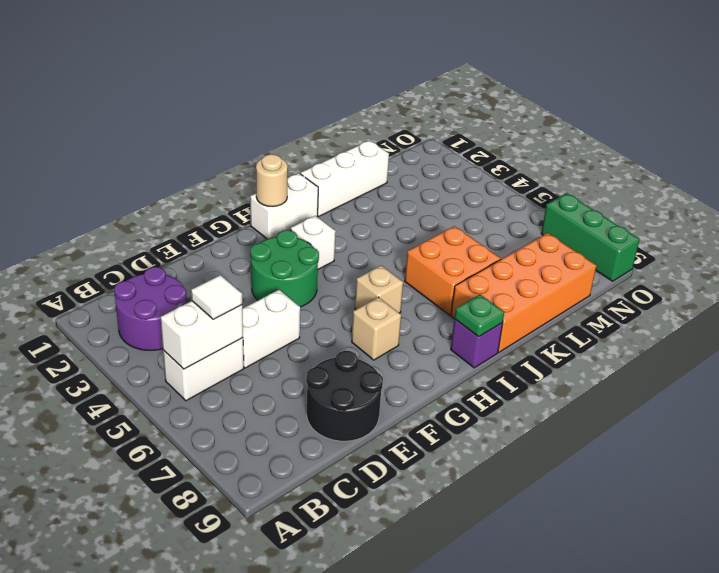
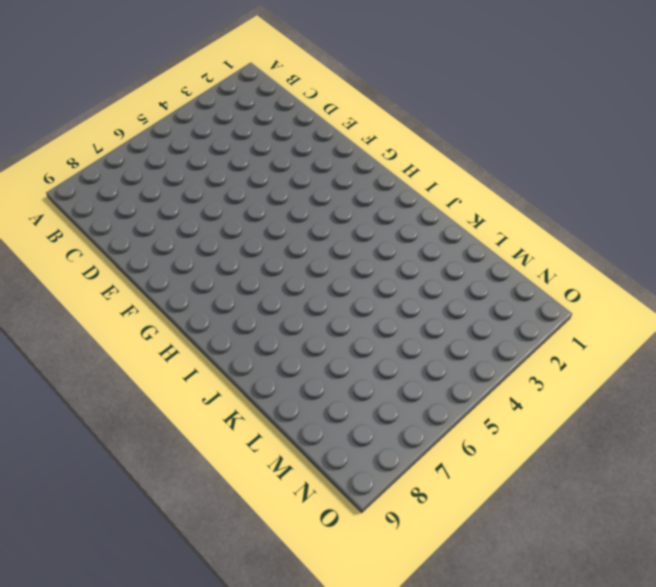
none -> purple 2x2 round brick [114,267,186,350]
none -> white 1x2 brick [163,338,244,401]
none -> white 1x2 brick [242,290,300,368]

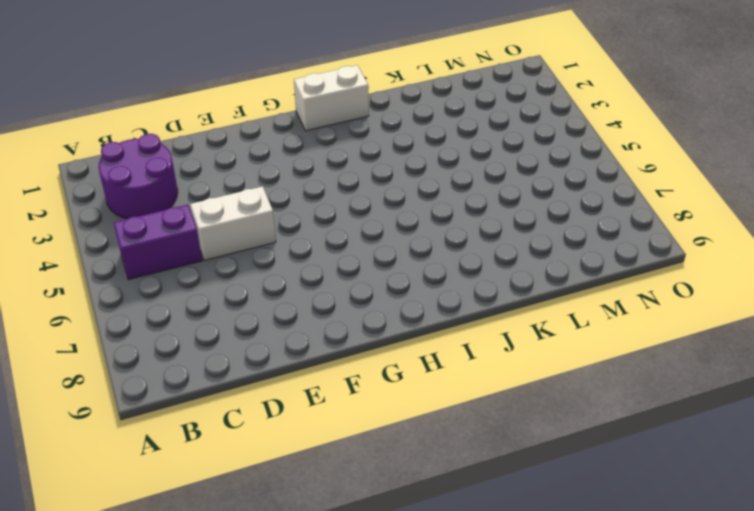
purple 1x2 brick [114,205,202,280] -> white 1x2 brick [163,338,244,401]
none -> black 2x2 round brick [306,351,383,441]
none -> green 2x2 round brick [250,230,319,307]
none -> tan 1x1 brick [352,297,401,360]

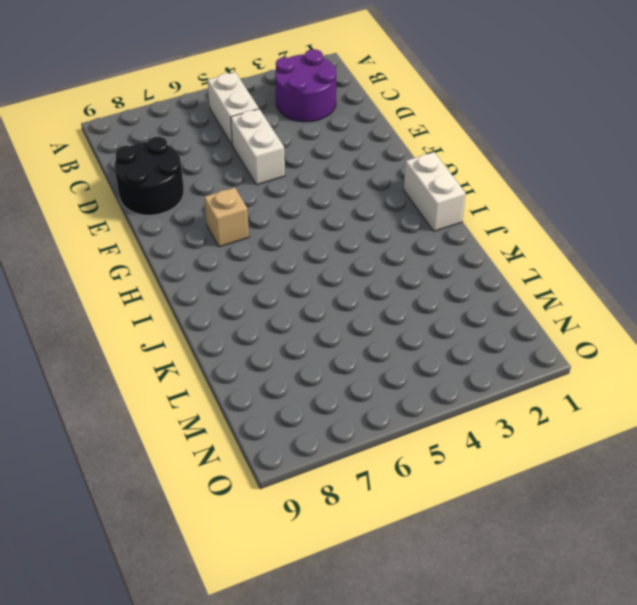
none -> green 2x2 round brick [250,230,319,307]
none -> white 1x1 brick [291,216,336,269]
none -> tan 1x1 brick [355,265,403,313]

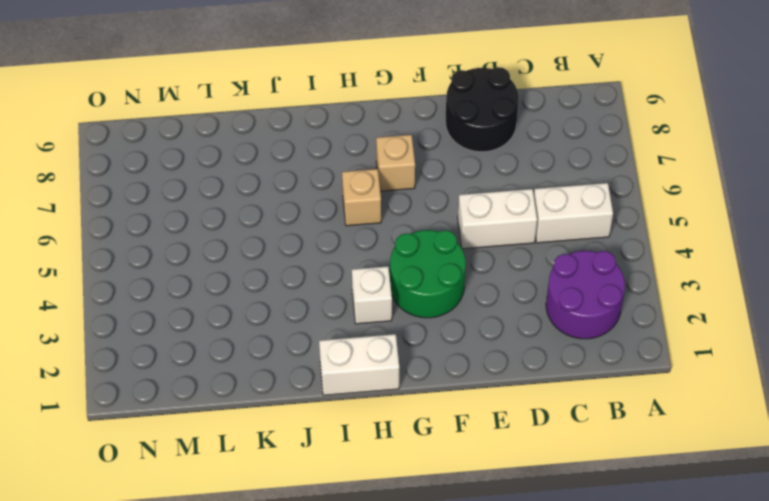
none -> purple 1x1 brick [451,319,503,368]
none -> white 1x3 brick [300,140,389,216]
none -> orange 2x2 brick [405,226,501,315]

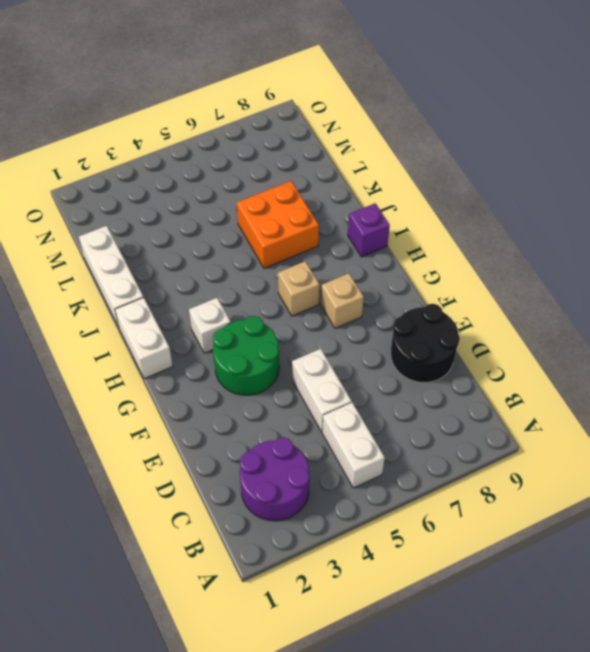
none -> orange 2x4 brick [451,233,596,352]
none -> green 1x3 brick [541,193,640,281]
none -> white 1x2 brick [160,301,243,369]

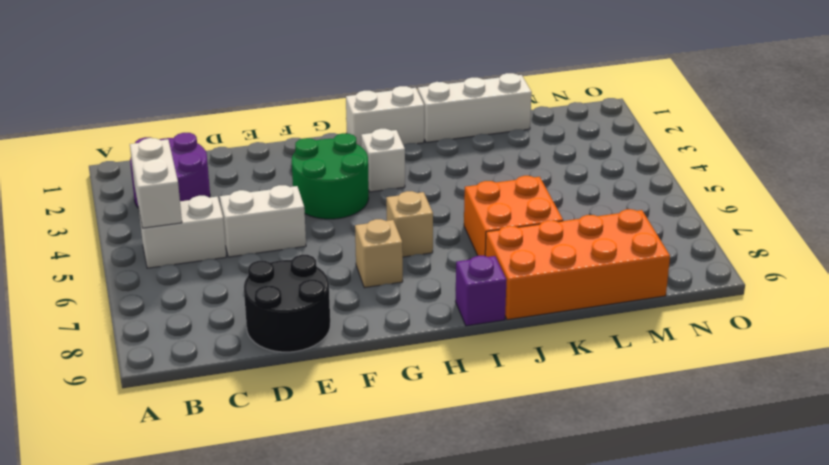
white 1x2 brick [130,138,182,228] -> white 1x2 brick turned to [160,301,243,369]
none -> green 1x3 brick [541,193,640,281]
none -> tan 1x1 round brick [256,154,288,206]
none -> green 1x1 plate [455,294,504,337]

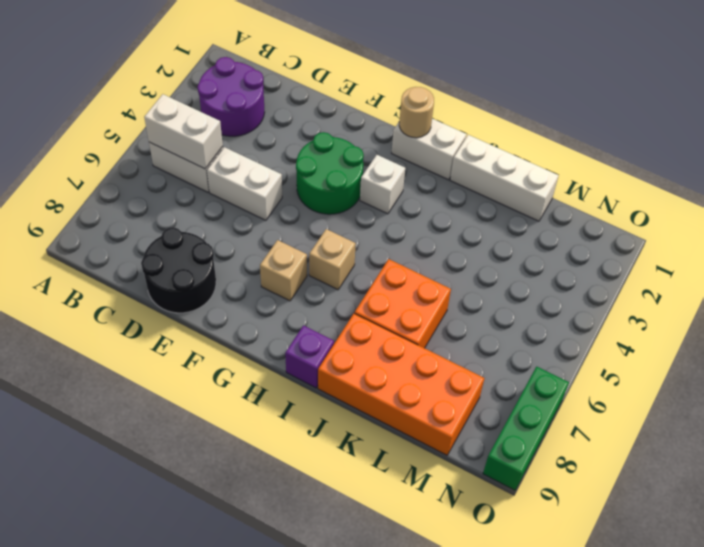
none -> green 1x1 plate [455,294,504,337]
none -> white 1x1 tile [191,275,242,319]

